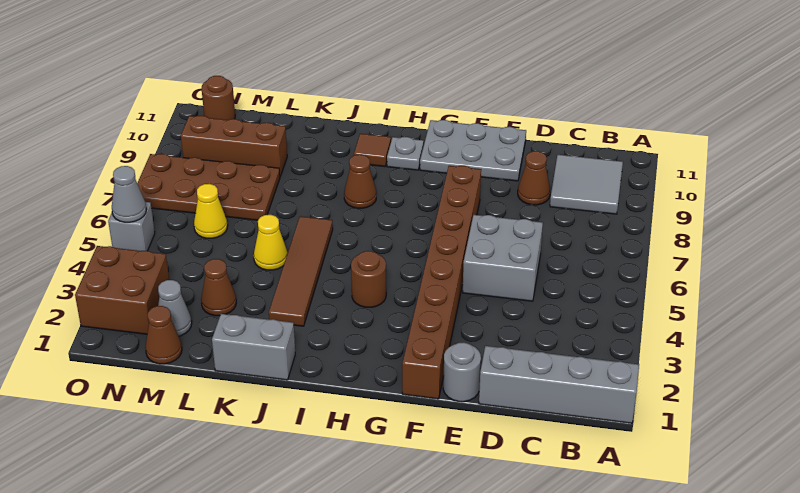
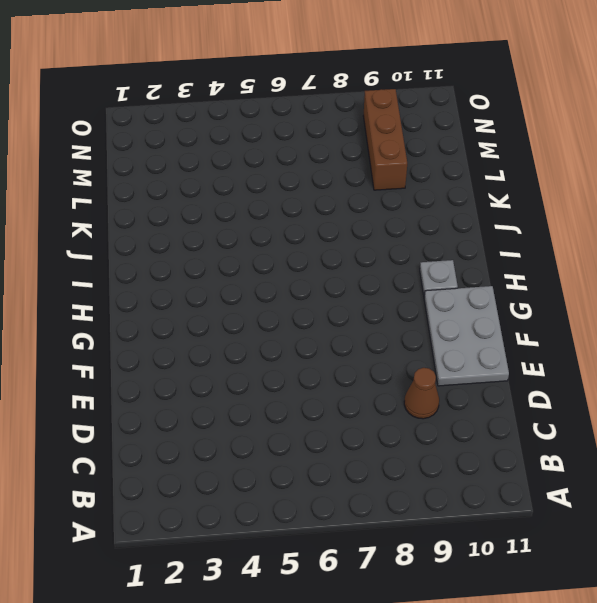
none -> grey 1x4 brick [479,346,639,423]
none -> grey 2x2 tile [550,155,623,214]
none -> grey 2x2 brick [463,215,543,301]

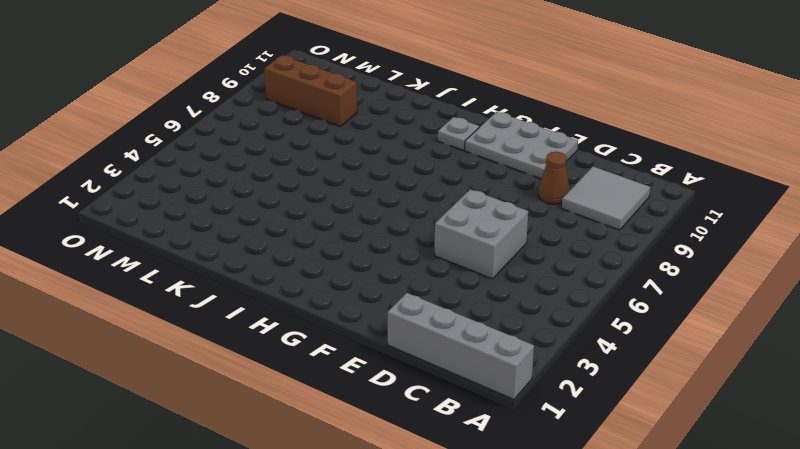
none -> grey 1x1 round brick [443,343,481,402]
none -> brown 1x8 brick [402,166,481,399]
none -> brown 1x1 round brick [351,251,386,307]

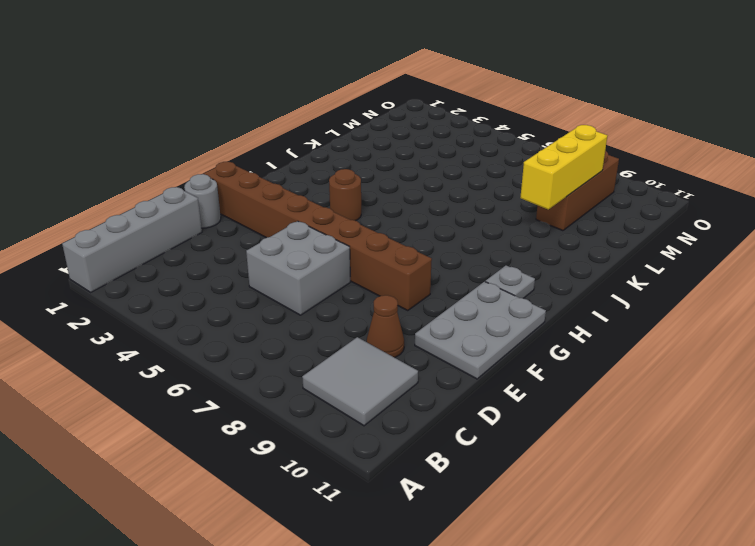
yellow 1x3 brick [520,125,607,209] -> none
none -> brown 1x1 cone [344,154,376,208]
none -> brown 1x1 tile [354,134,391,167]
none -> grey 1x2 brick [212,314,295,380]

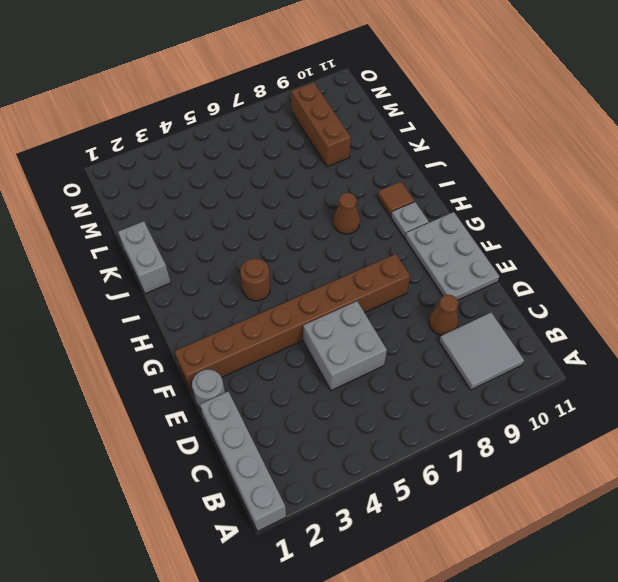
none -> brown 1x4 tile [269,216,333,326]
none -> yellow 1x1 cone [254,215,288,270]
none -> brown 1x1 cone [201,259,236,316]

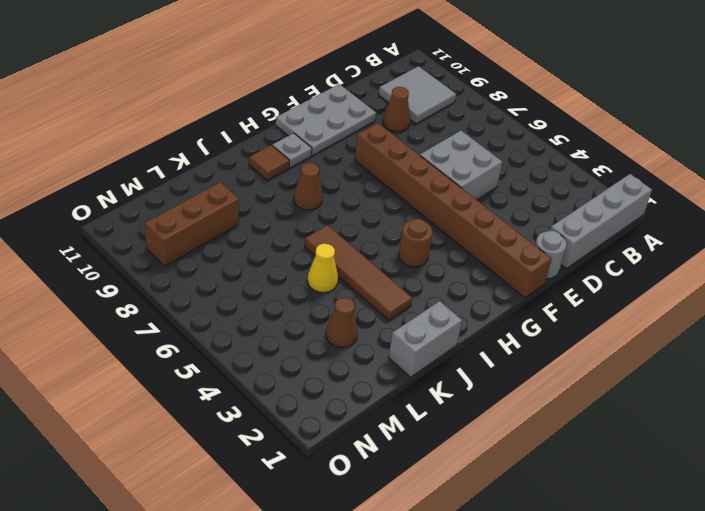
none -> brown 2x4 plate [137,154,280,220]
none -> brown 1x1 cone [145,306,182,364]
none -> grey 1x1 cone [158,280,192,336]

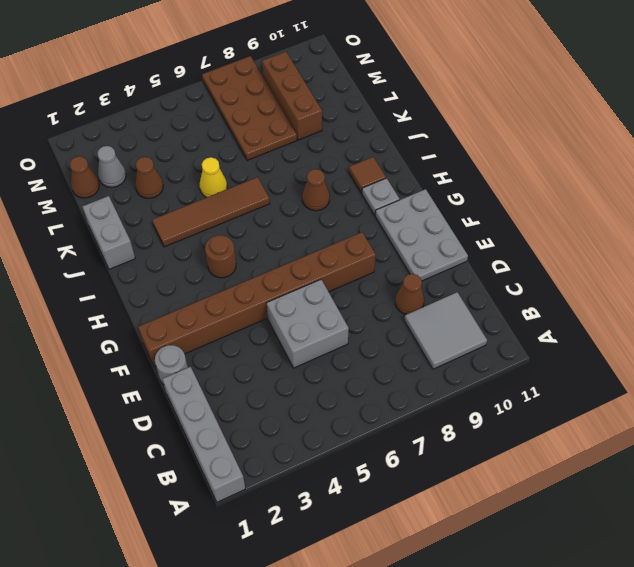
none -> yellow 1x1 cone [194,184,228,238]
none -> brown 2x2 brick [75,246,169,334]
none -> brown 1x1 round brick [202,76,235,120]

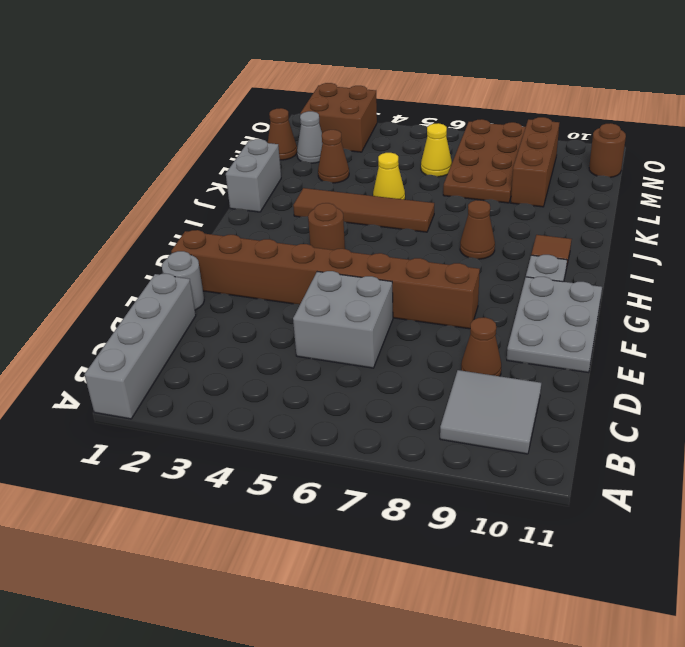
none -> grey 1x1 brick [108,202,155,251]
none -> grey 1x1 cone [112,166,146,222]

